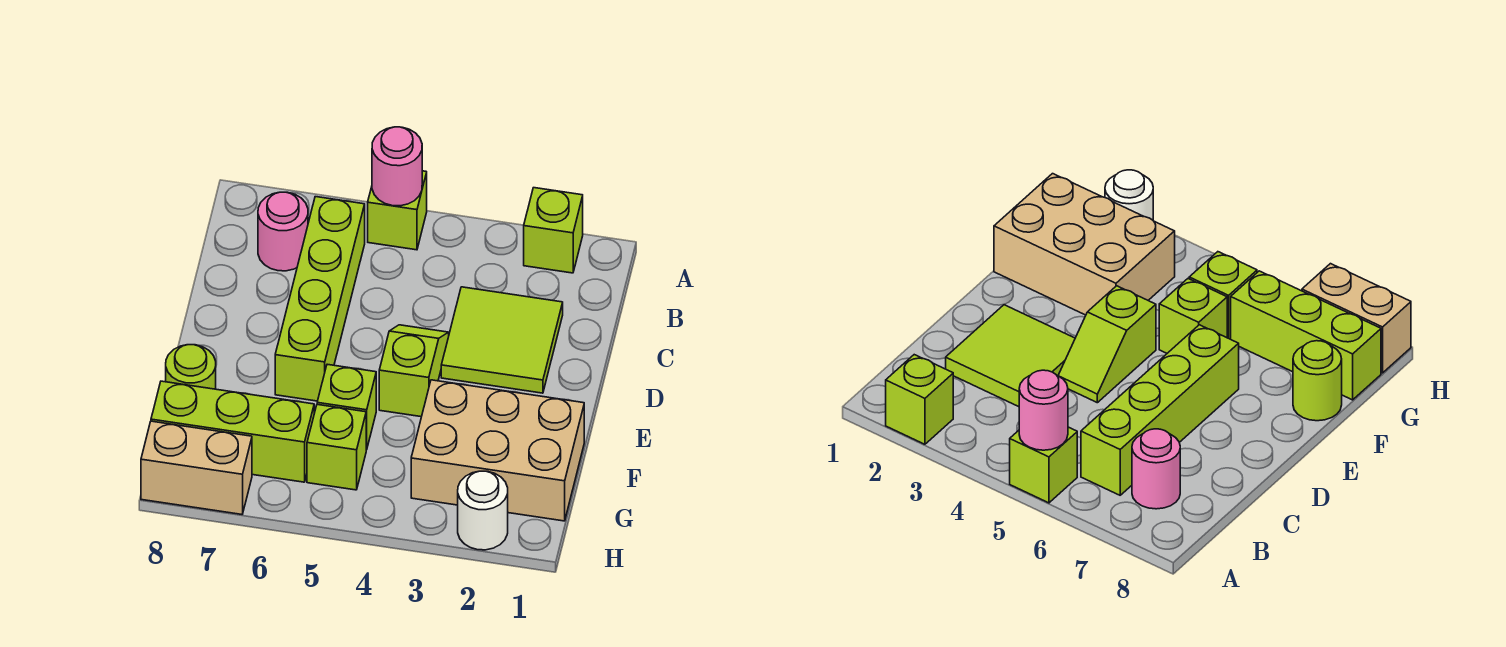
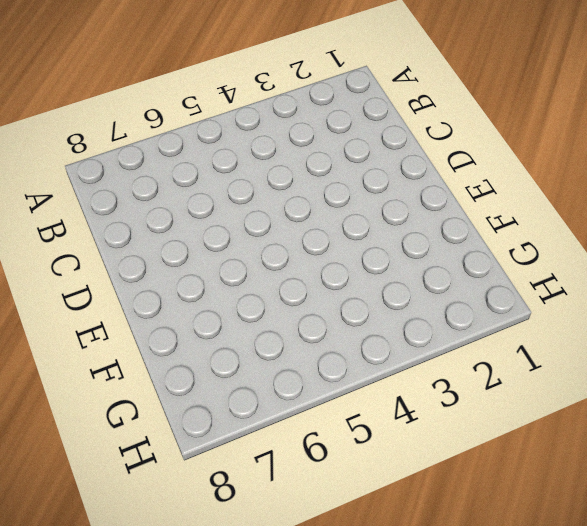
none -> lime 1x1 brick [524,188,583,273]
none -> lime 1x1 brick [368,171,427,250]
none -> lime 1x4 brick [275,197,365,401]

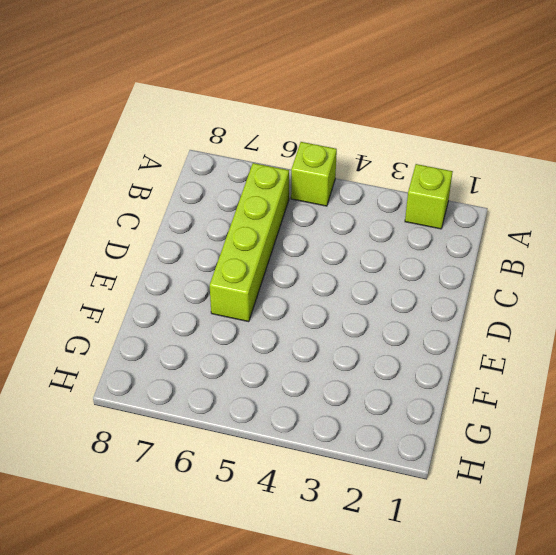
none -> pink 1x1 round brick [258,192,308,271]
none -> lime 2x2 tile [441,287,563,393]
none -> lime 1x2 slope [379,325,449,417]

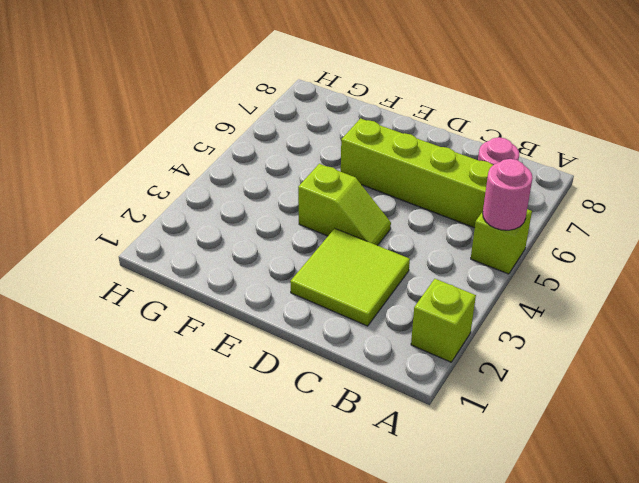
none -> tan 2x3 brick [411,380,584,521]
none -> lime 1x1 brick [317,364,376,450]
none -> lime 1x1 round brick [166,345,216,389]

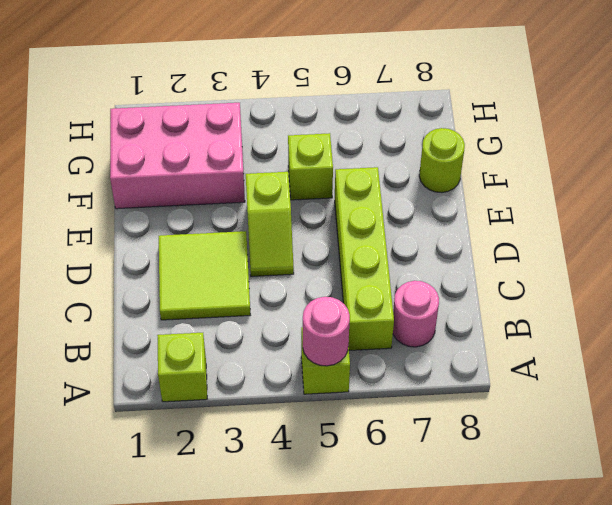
pink 2x3 brick [110,103,245,209] -> tan 2x3 brick [411,380,584,521]
none -> lime 1x1 brick [307,405,366,490]
none -> lime 1x3 brick [151,381,314,482]
none -> white 1x1 round brick [458,471,508,550]

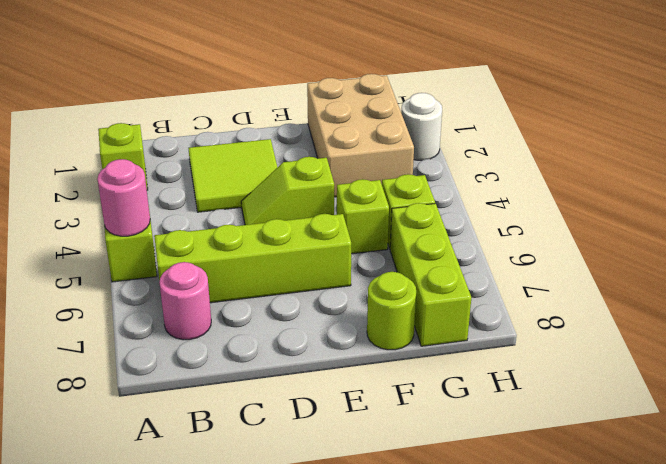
none -> tan 1x2 brick [141,421,252,514]

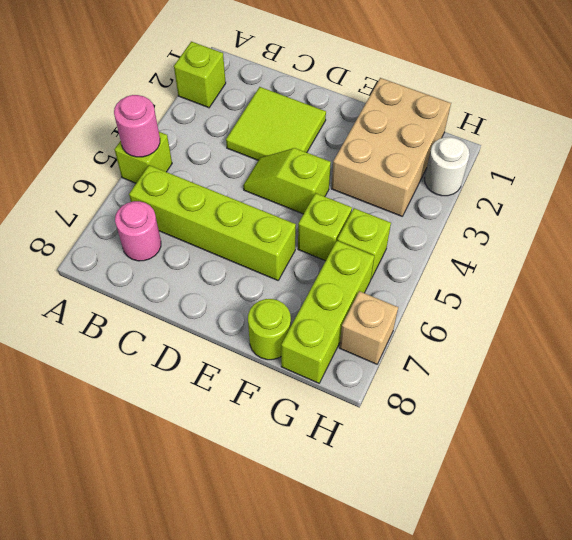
tan 1x1 brick [339,291,398,364] -> tan 1x2 brick [141,421,252,514]

